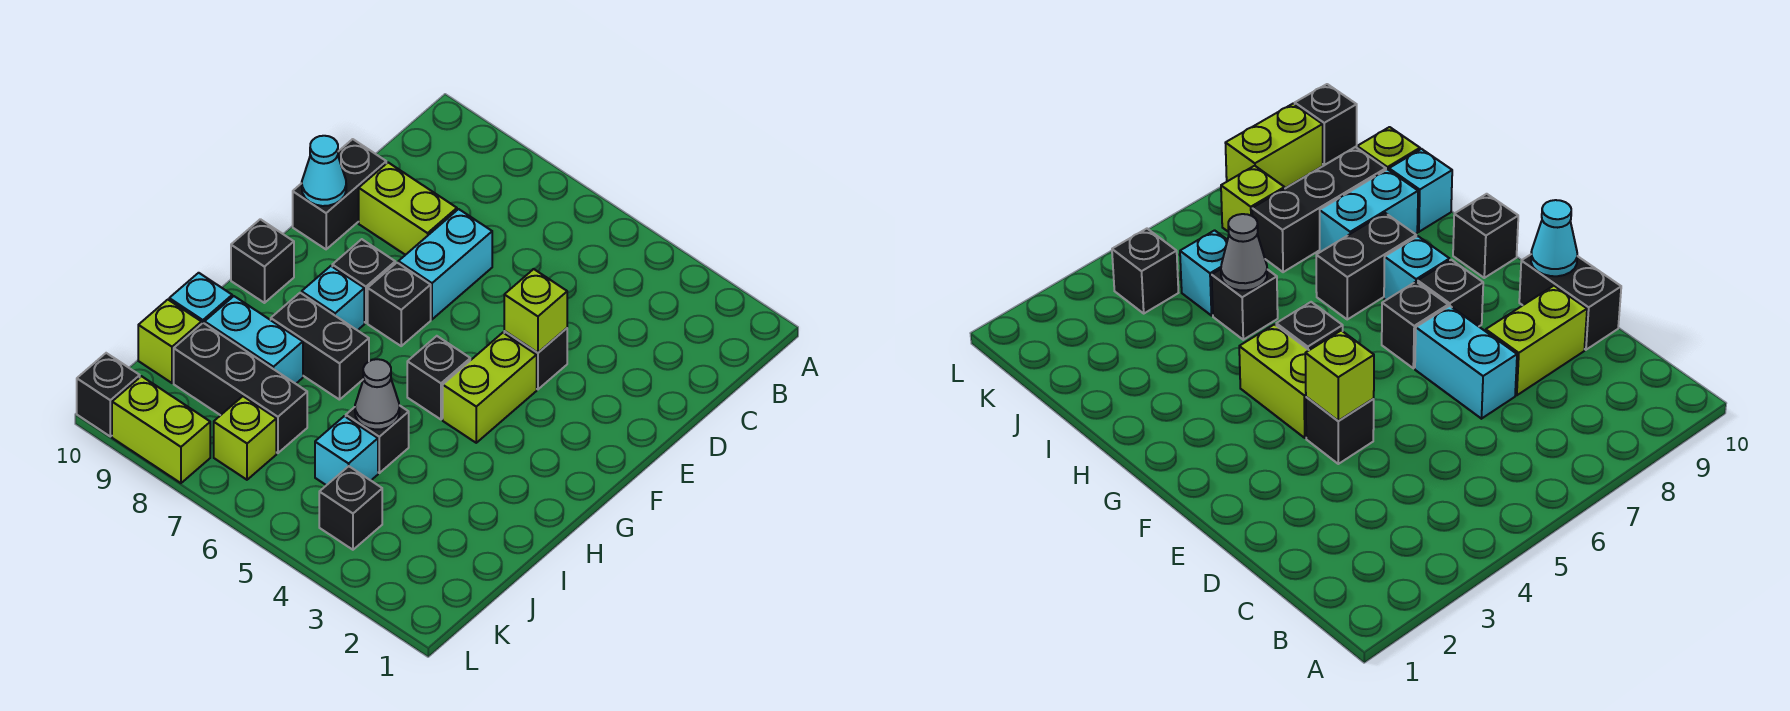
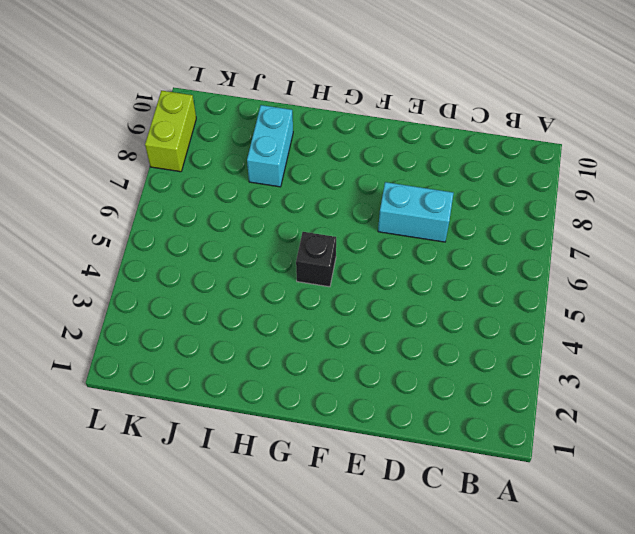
none -> lime 1x2 brick [359,163,457,255]
none -> black 1x2 brick [293,139,386,249]
none -> black 1x1 brick [504,328,567,389]

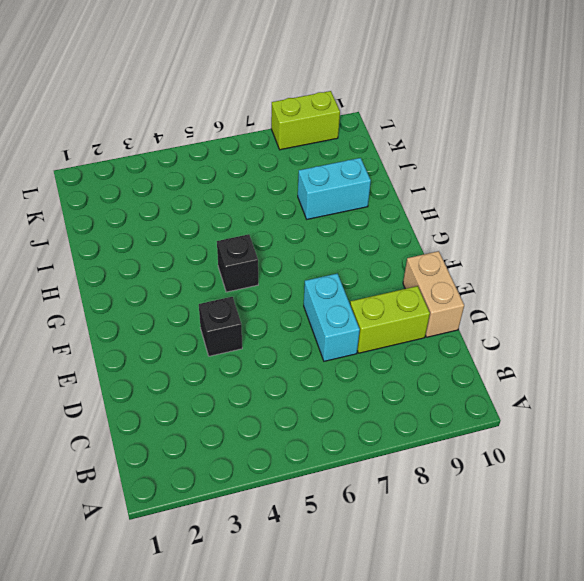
tan 1x2 brick [403,251,464,337] -> black 1x2 brick [293,139,386,249]
none -> lime 1x2 brick [443,333,537,443]
none -> black 1x1 brick [368,263,431,346]
none -> black 1x1 brick [332,239,395,323]

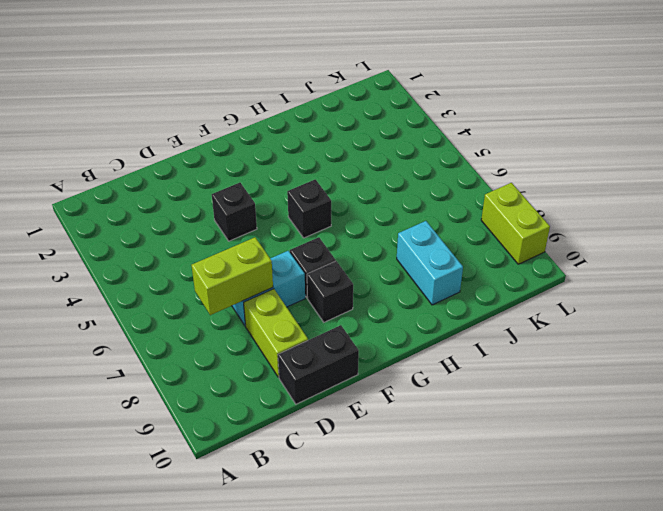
lime 1x2 brick [191,237,273,315] -> lime 1x2 brick moved to [443,333,537,443]
none -> cyan 1x1 brick [302,266,364,330]
none -> black 1x1 brick [231,219,294,303]
none -> black 1x2 brick [271,293,369,400]

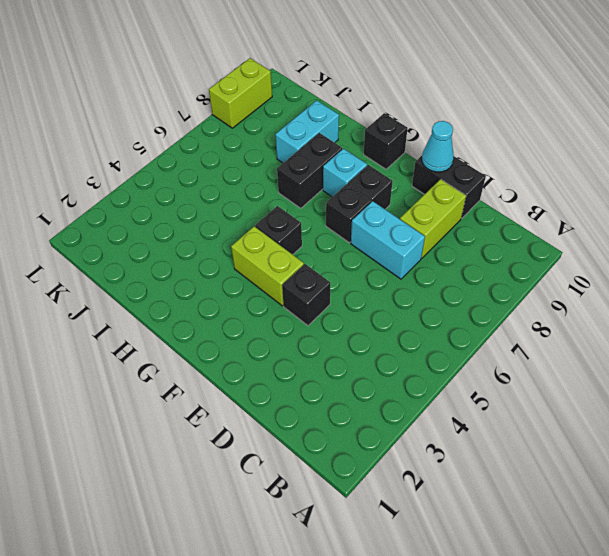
none -> black 1x1 brick [346,405,409,473]
none -> cyan 1x1 brick [169,273,232,324]
none -> cyan 1x1 brick [315,416,378,485]

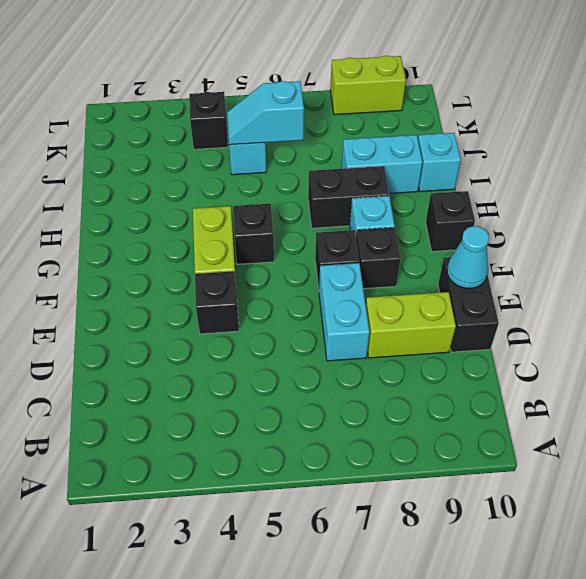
cyan 1x2 slope [227,81,304,145] -> none
none -> black 1x1 brick [346,405,409,473]
none -> black 1x3 brick [174,323,307,453]
none -> lime 1x1 brick [138,300,201,383]

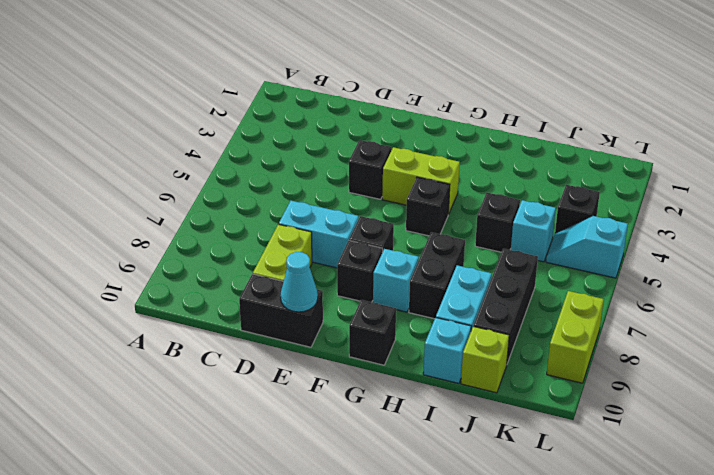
cyan 1x2 slope [546,216,628,278] -> none
none -> lime 1x1 brick [214,396,276,480]
none -> black 1x1 brick [77,353,140,436]
none -> lime 1x1 brick [504,269,567,353]

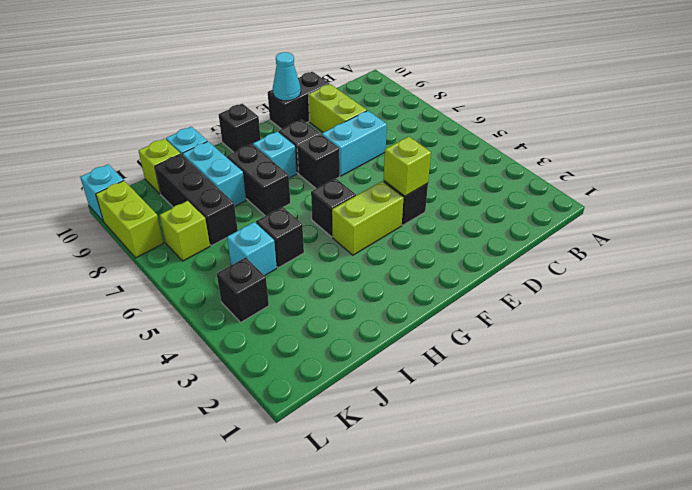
cyan 1x1 brick [80,164,124,222] -> black 1x1 brick [77,353,140,436]
none -> grey 1x1 cone [355,359,399,430]

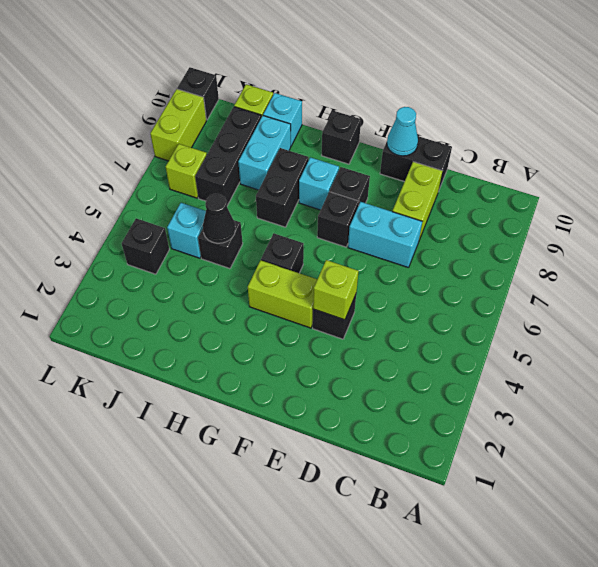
black 1x1 cone [203,194,235,243] -> grey 1x1 cone [355,359,399,430]

